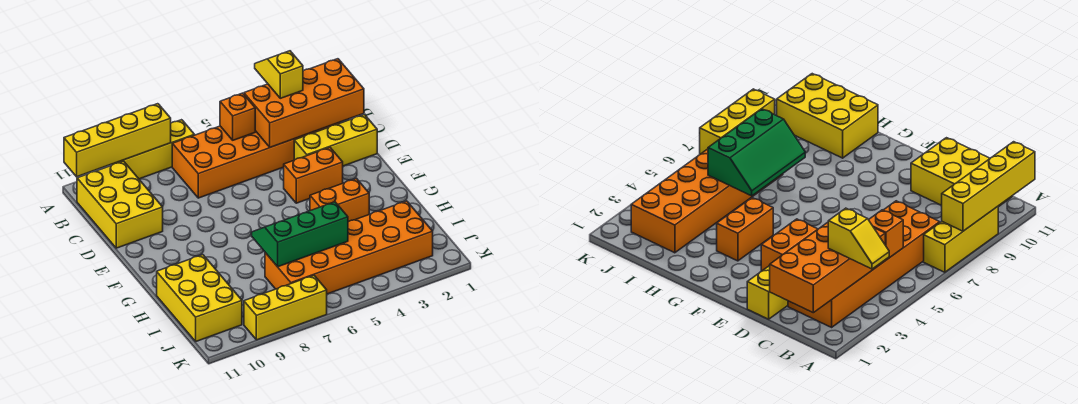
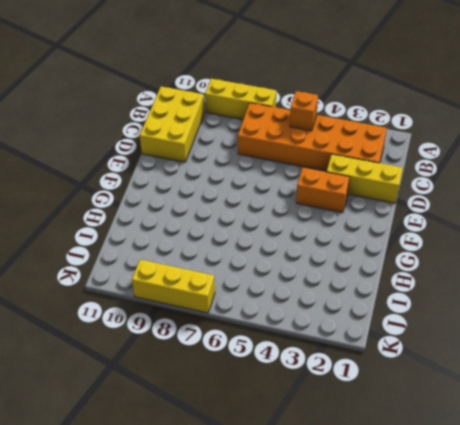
none -> orange 1x2 brick [310,179,369,222]
none -> yellow 2x3 brick [157,255,242,341]
none -> orange 2x6 brick [265,201,433,294]

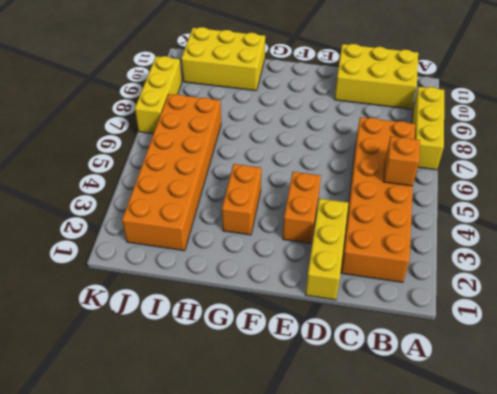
none -> yellow 1x4 brick [64,104,171,177]
none -> orange 2x4 brick [244,59,364,147]
none -> green 2x3 slope [252,202,348,267]

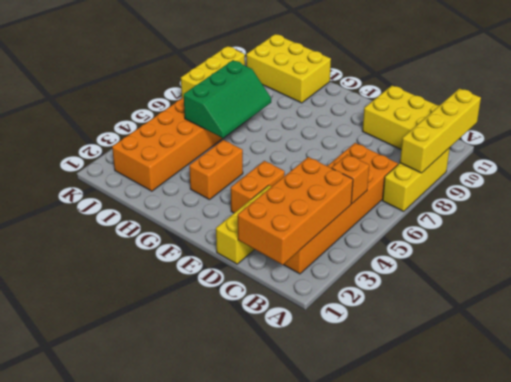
none -> yellow 1x2 slope [255,51,303,98]

